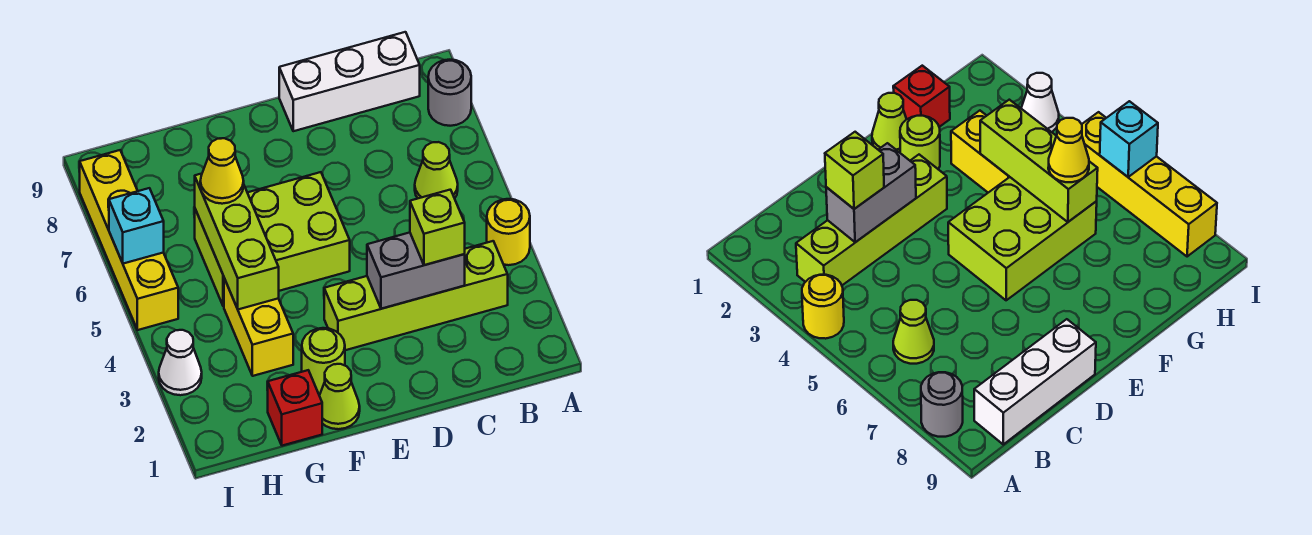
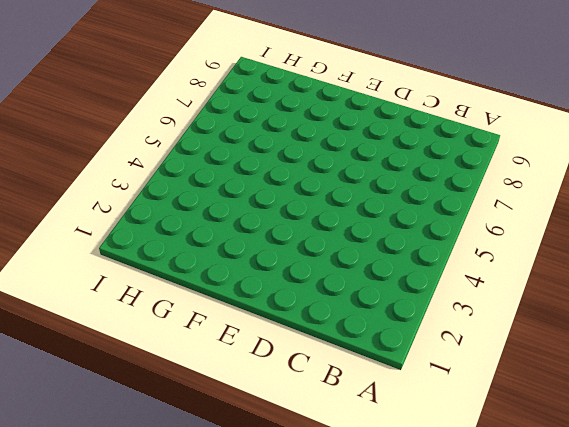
none -> yellow 1x1 round brick [487,199,530,265]
none -> grey 1x1 round brick [428,60,471,126]
none -> lime 1x4 brick [324,241,508,350]

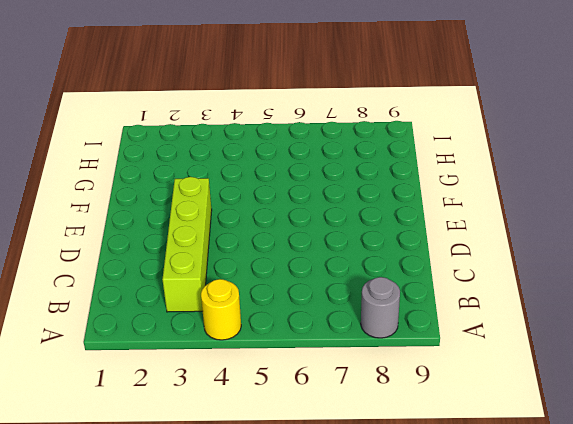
none -> lime 1x1 cone [415,142,458,198]
none -> white 1x3 brick [279,32,420,131]
none -> lime 2x3 brick [195,172,350,306]

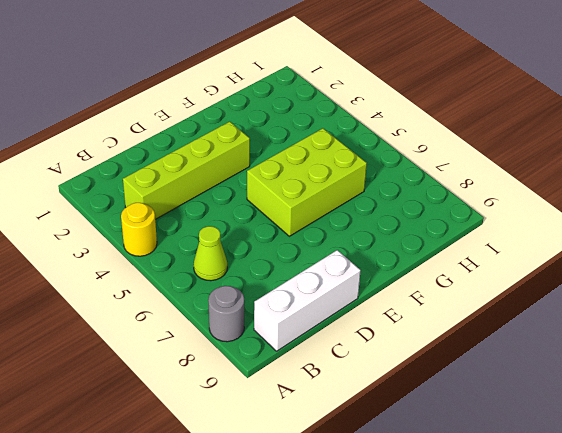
none -> lime 1x1 cone [319,364,360,429]
none -> lime 1x1 round brick [302,328,345,394]
none -> red 1x1 brick [267,370,322,446]

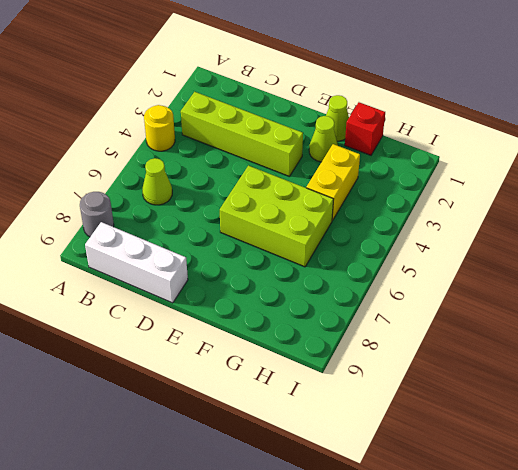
lime 1x1 cone [309,116,338,162] -> lime 1x1 round brick [302,328,345,394]
none -> white 1x1 cone [159,330,202,395]
none -> yellow 1x4 brick [80,150,178,330]
none -> grey 1x2 brick [367,233,465,309]

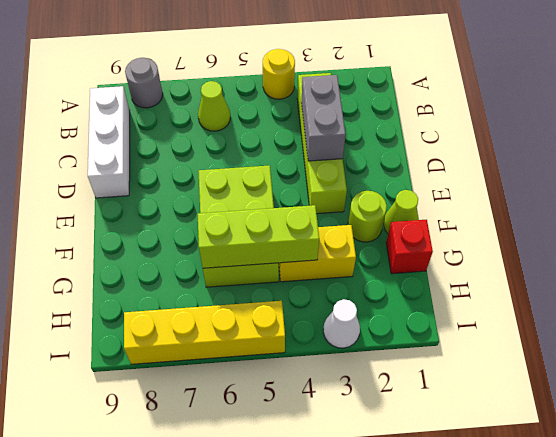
none -> cyan 1x1 brick [109,188,164,264]
none -> lime 1x1 brick [410,190,465,265]
none -> yellow 1x1 cone [200,138,244,204]

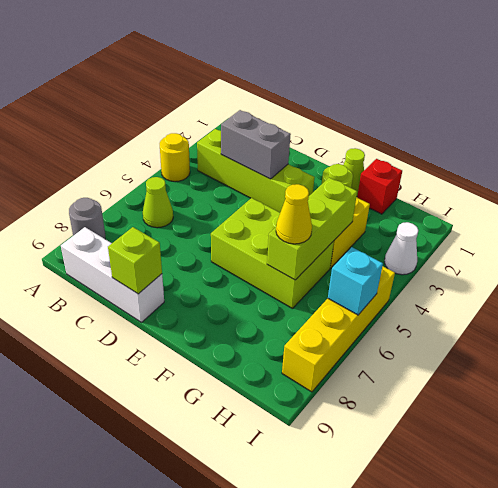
lime 1x1 brick [108,227,162,294] -> lime 1x1 brick moved to [410,190,465,265]

